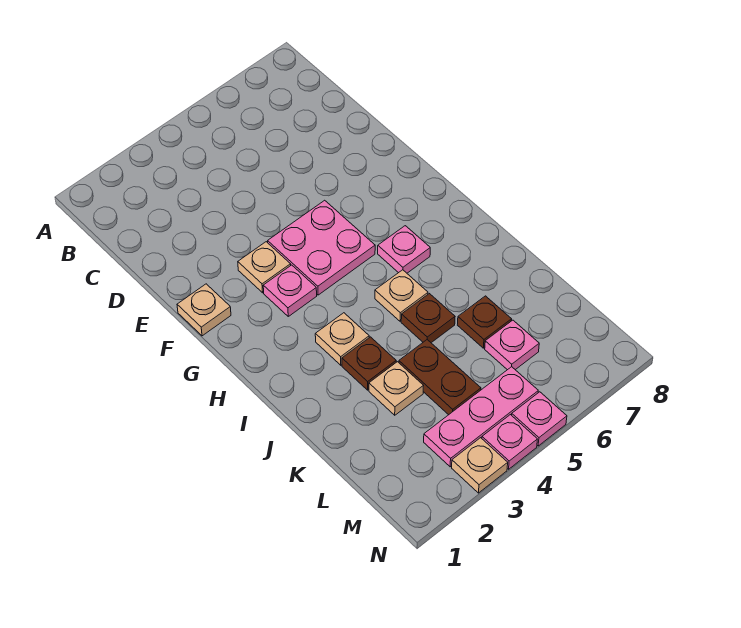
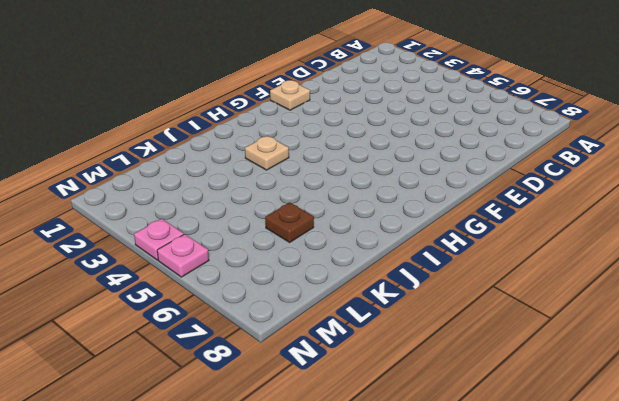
none -> tan 1x1 plate [238,242,291,293]
none -> pink 2x2 plate [268,200,375,295]
none -> pink 1x1 plate [263,265,317,316]

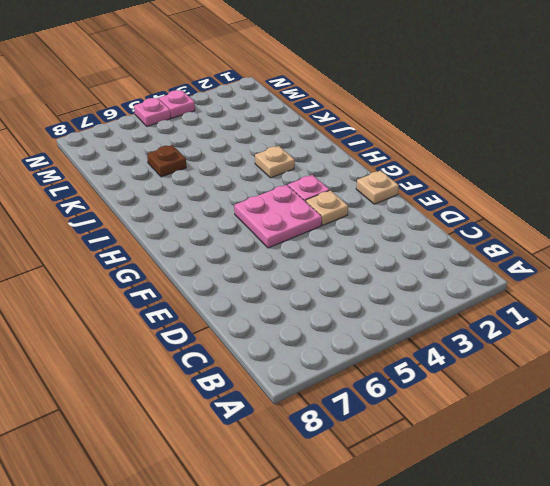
none -> pink 1x1 plate [378,226,430,273]
none -> tan 1x1 plate [375,270,428,321]
none -> brown 1x1 plate [342,337,396,390]

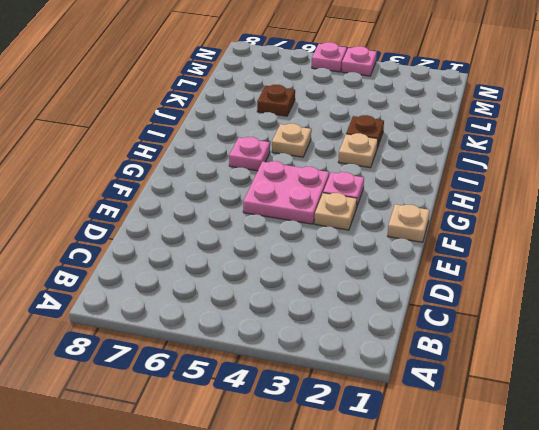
none -> brown 1x1 plate [401,294,455,343]
none -> tan 1x1 plate [369,362,423,415]
none -> brown 1x2 plate [399,340,481,415]

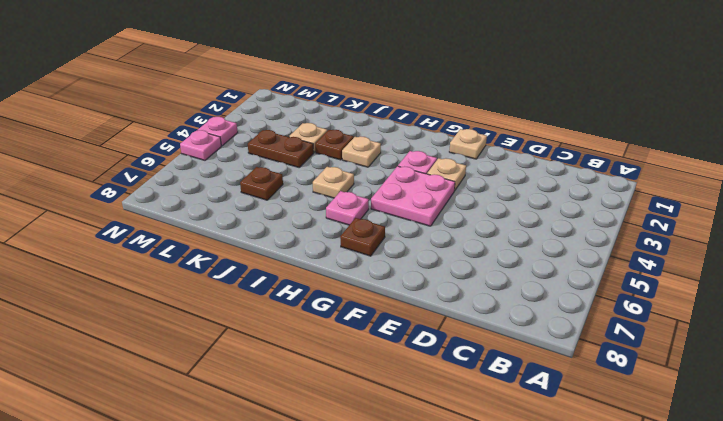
brown 1x1 plate [340,218,385,256] -> brown 1x1 plate moved to [401,294,455,343]
none -> pink 1x1 plate [485,320,539,370]
none -> pink 1x3 plate [424,367,538,467]
none -> tan 1x1 plate [452,438,508,493]

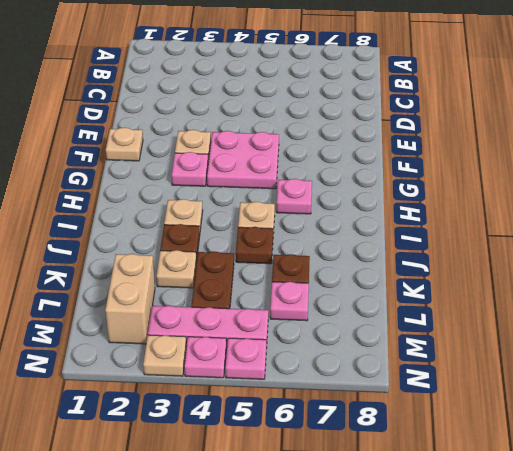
tan 1x2 brick [105,254,155,344] -> none

